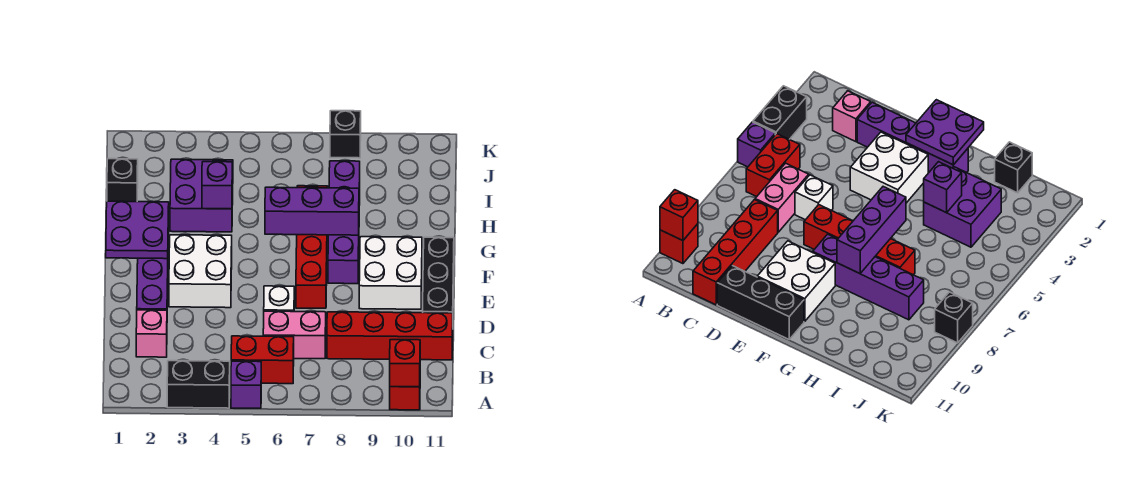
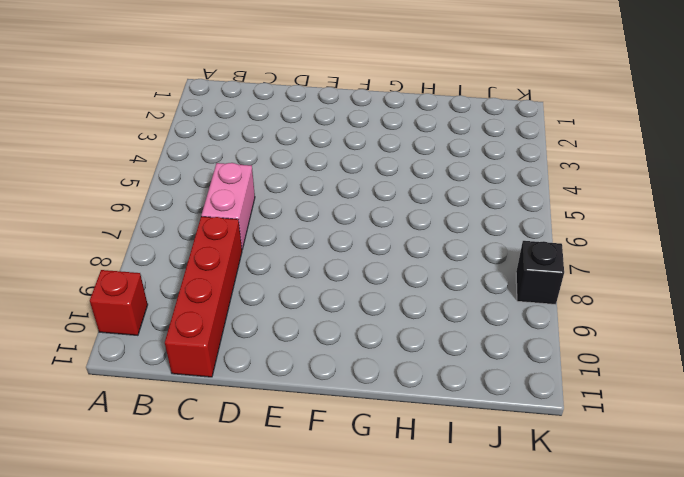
none -> black 1x2 brick [167,361,230,408]
none -> purple 1x1 brick [231,361,261,408]
none -> red 1x2 brick [231,336,294,384]

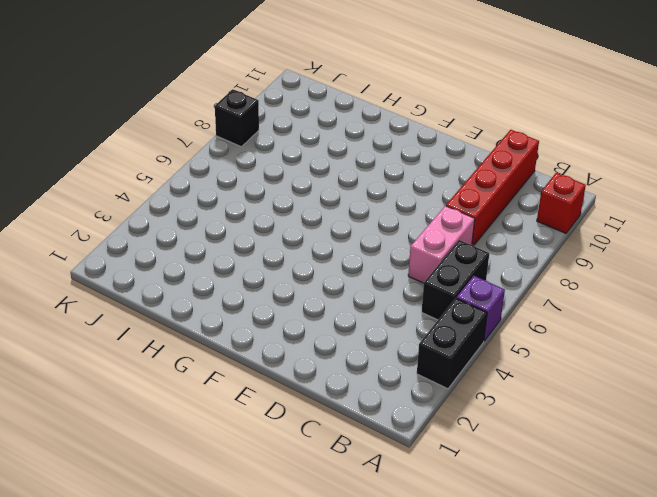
black 1x2 brick [422,240,489,320] -> red 1x2 brick [231,336,294,384]
none -> pink 1x1 brick [136,310,167,357]
none -> purple 1x4 brick [137,214,169,310]
none -> white 1x1 brick [264,286,294,312]

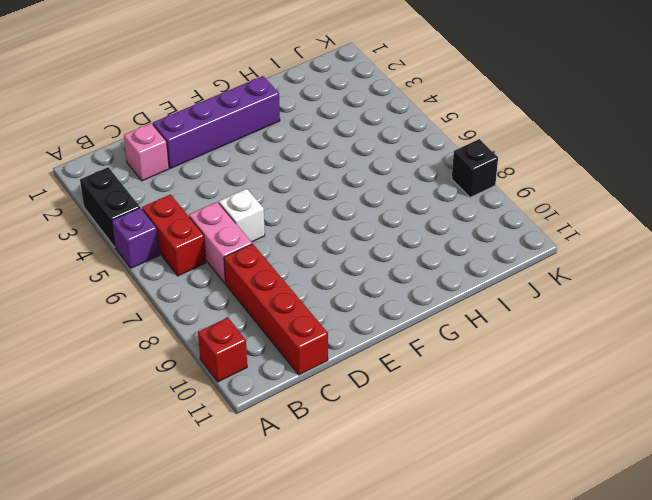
none -> black 1x3 brick [423,237,454,313]
none -> white 2x2 brick [169,235,232,308]
none -> red 1x4 brick [296,186,328,308]

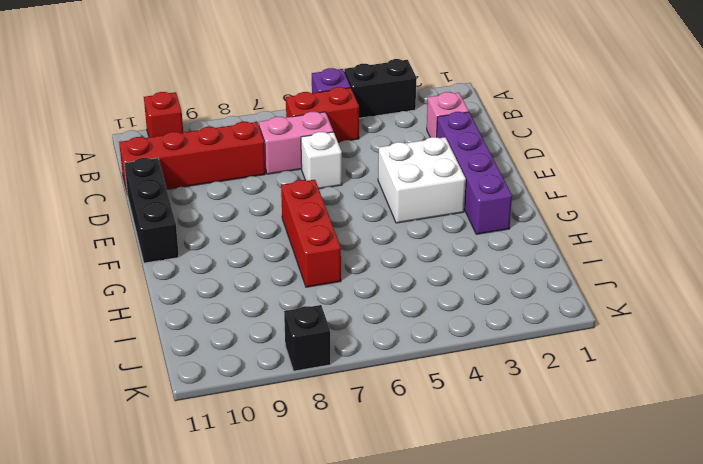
red 1x3 brick [281,180,341,287] -> red 1x4 brick [296,186,328,308]
none -> white 2x2 brick [359,237,422,309]
none -> purple 1x4 brick [328,161,360,284]
none -> purple 2x2 brick [170,159,233,232]

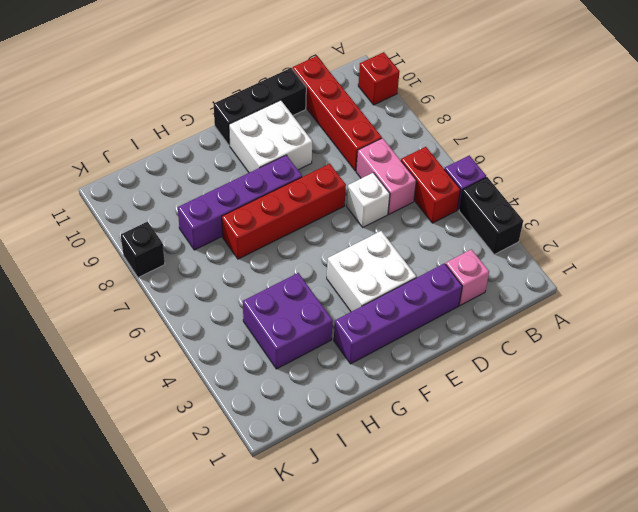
none -> black 1x1 brick [107,159,138,202]
none -> red 1x1 brick [390,340,420,387]
none -> purple 2x2 plate [106,201,169,259]

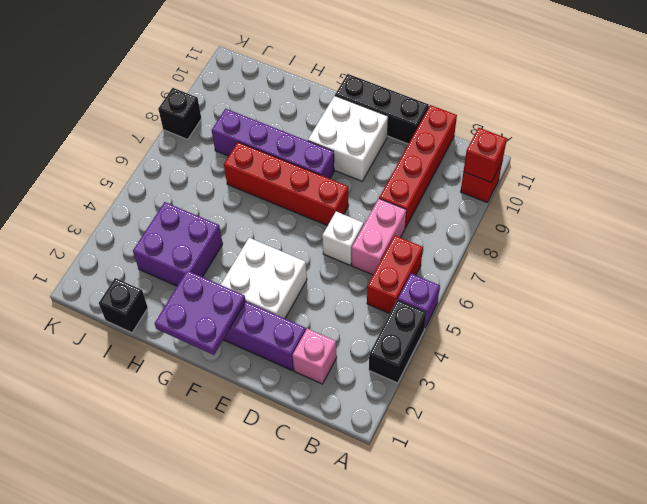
none -> purple 1x3 brick [265,187,359,235]
none -> purple 1x1 brick [202,162,232,209]

